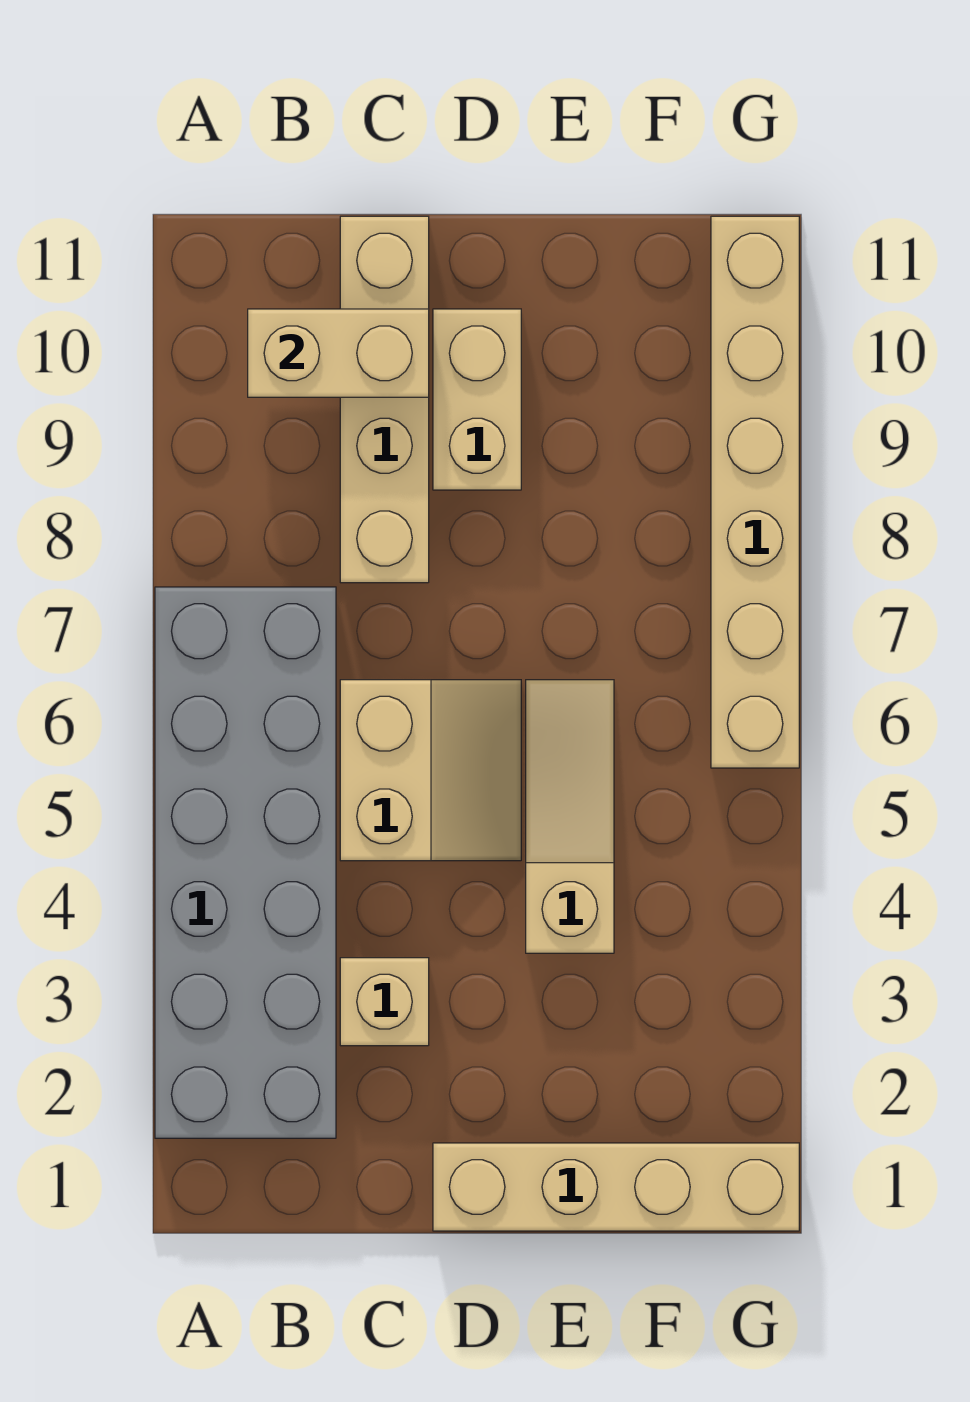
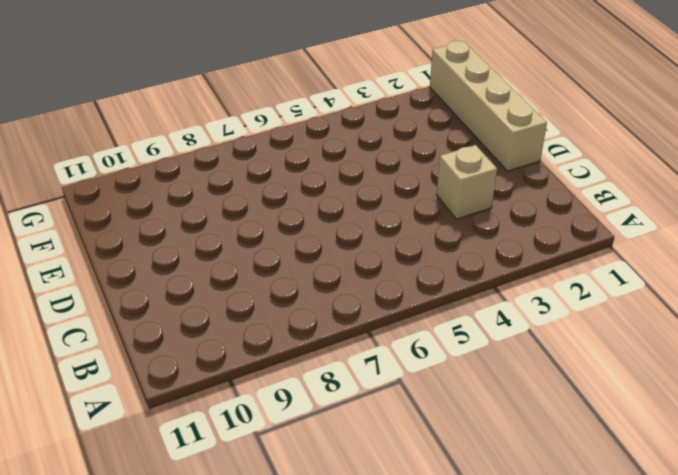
none -> grey 2x6 brick [155,587,336,1138]
none -> tan 2x2 slope [340,680,521,861]

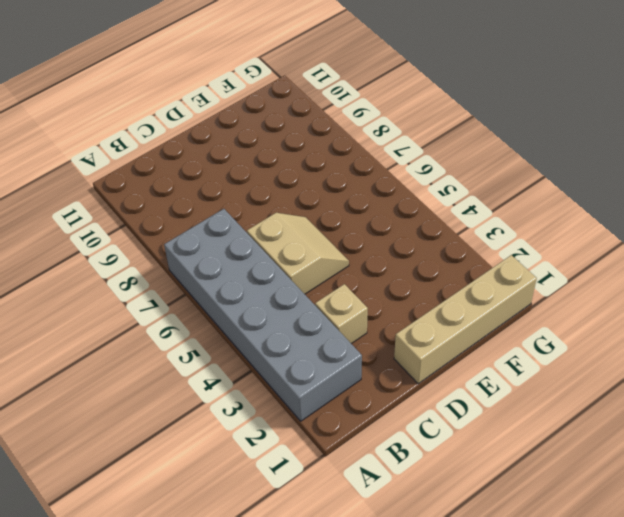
none -> tan 1x4 brick [340,216,429,583]
none -> tan 1x2 brick [433,309,521,490]

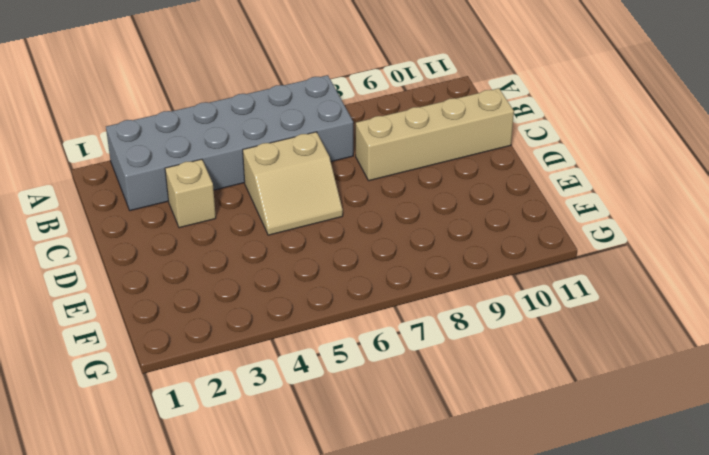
none -> tan 1x4 brick [433,1143,799,1231]
none -> tan 1x2 brick [433,309,521,490]

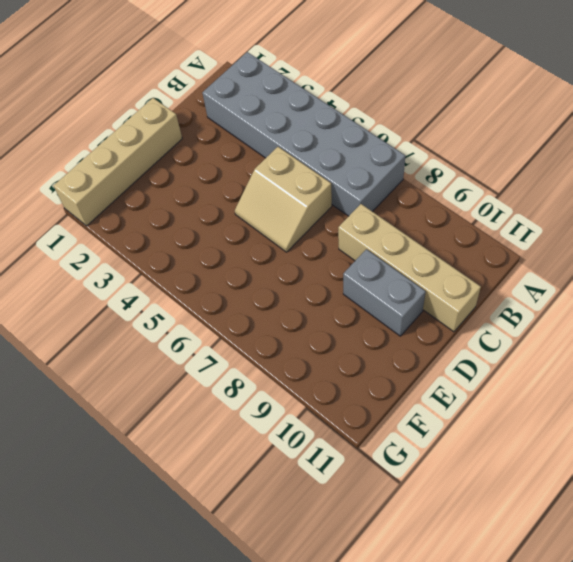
grey 1x2 brick [343,249,426,336] -> tan 1x2 brick [433,309,521,490]
none -> tan 1x1 brick [340,958,429,1046]
none -> tan 1x3 slope [526,680,614,953]

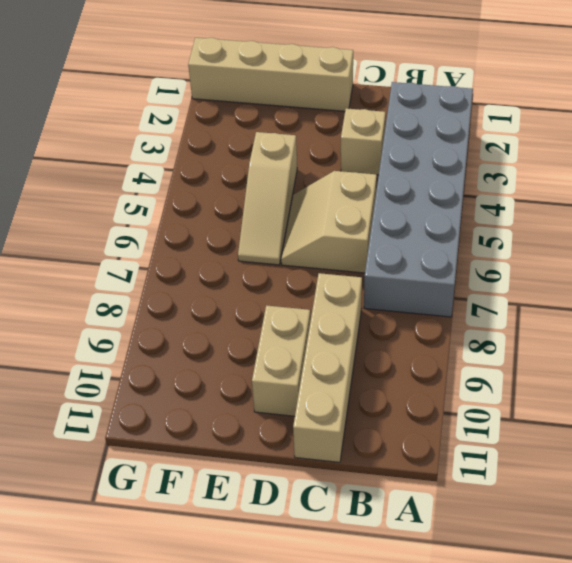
none -> tan 1x6 brick [711,216,799,768]
none -> tan 1x2 brick [248,309,429,397]

